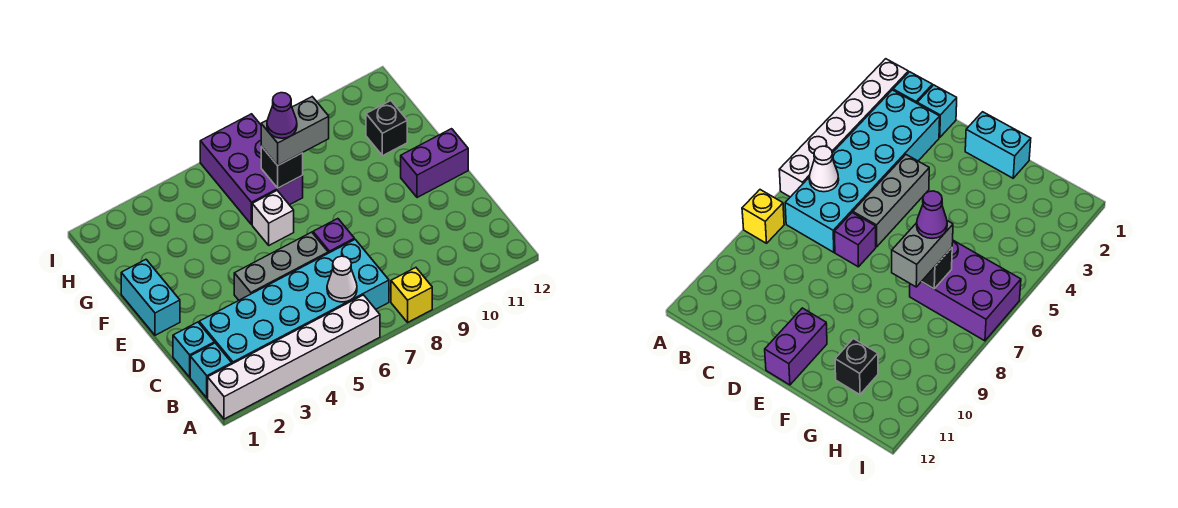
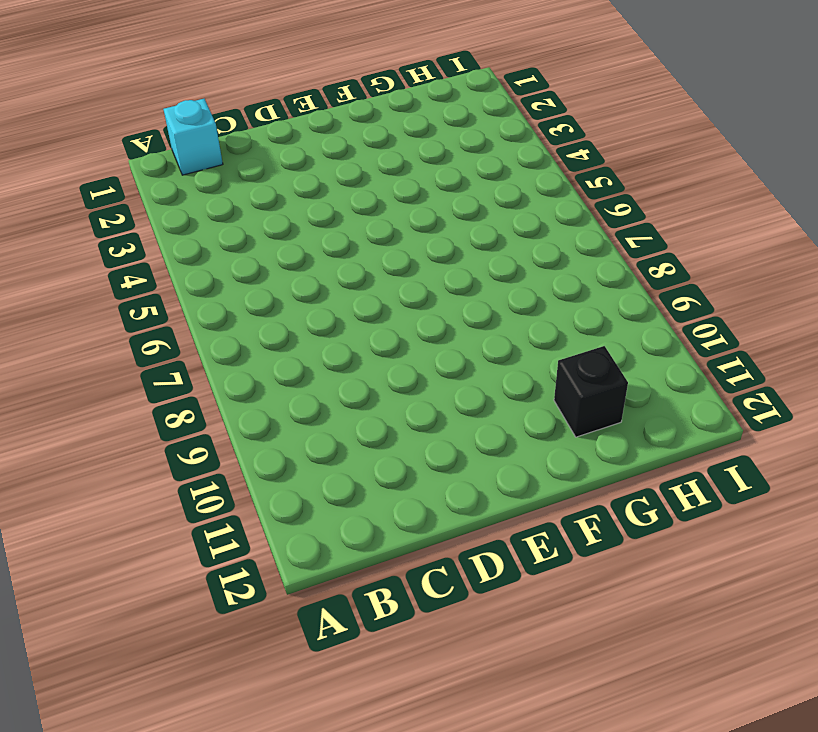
none -> white 1x6 brick [208,295,380,419]
none -> yellow 1x1 brick [391,268,432,322]
none -> cyan 2x6 brick [199,239,389,364]

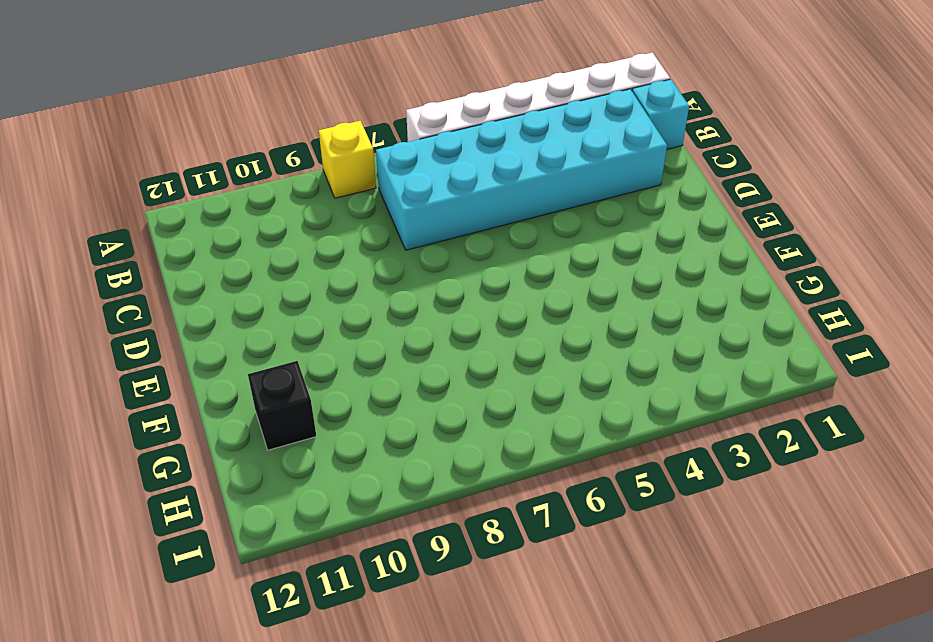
none -> cyan 1x1 brick [173,322,214,377]
none -> grey 1x3 brick [234,232,328,300]
none -> purple 1x1 brick [313,219,354,253]

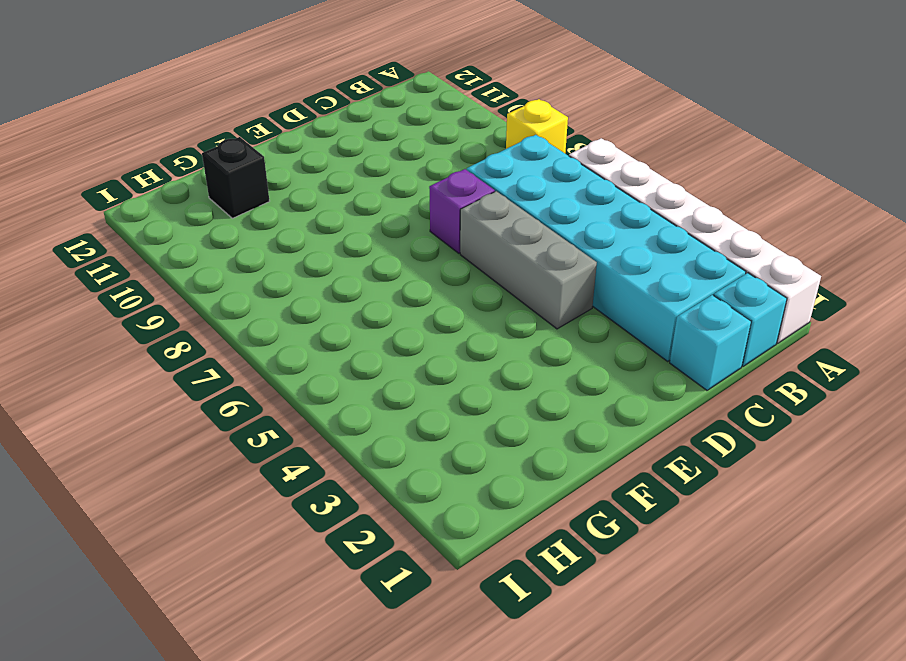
none -> cyan 1x2 brick [121,260,180,335]
none -> purple 1x2 brick [401,129,468,198]
none -> white 1x1 brick [252,191,294,245]

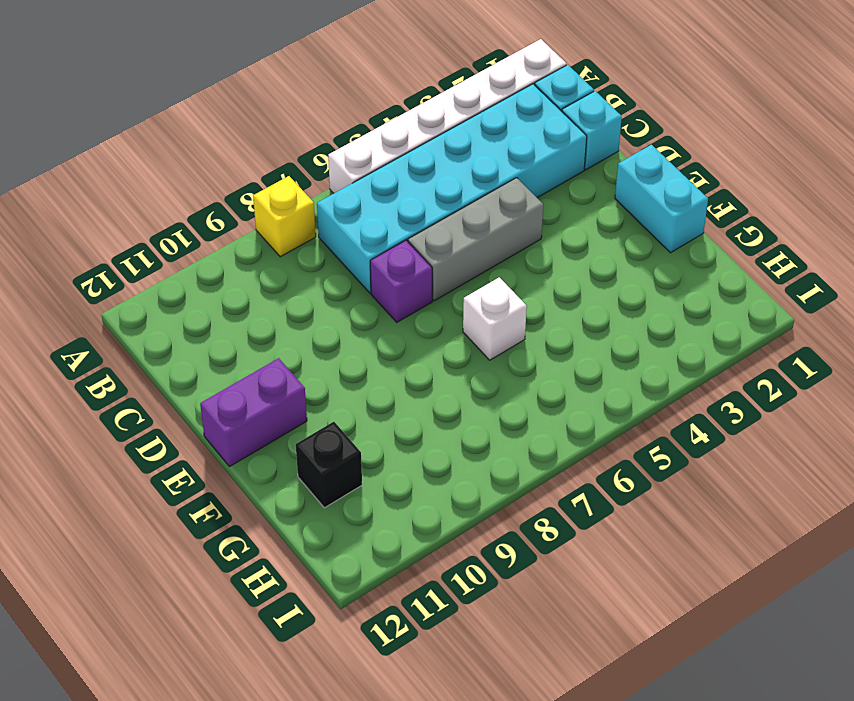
none -> purple 2x3 brick [200,114,303,225]
none -> white 1x1 cone [327,256,357,302]
none -> black 1x1 brick [261,146,303,188]

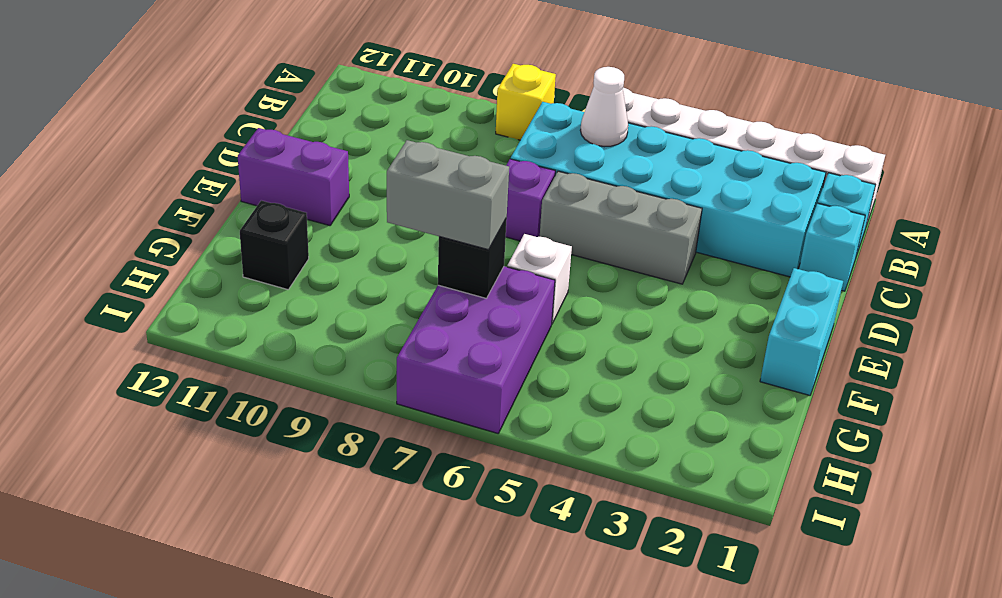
none -> purple 1x1 cone [267,93,297,138]

